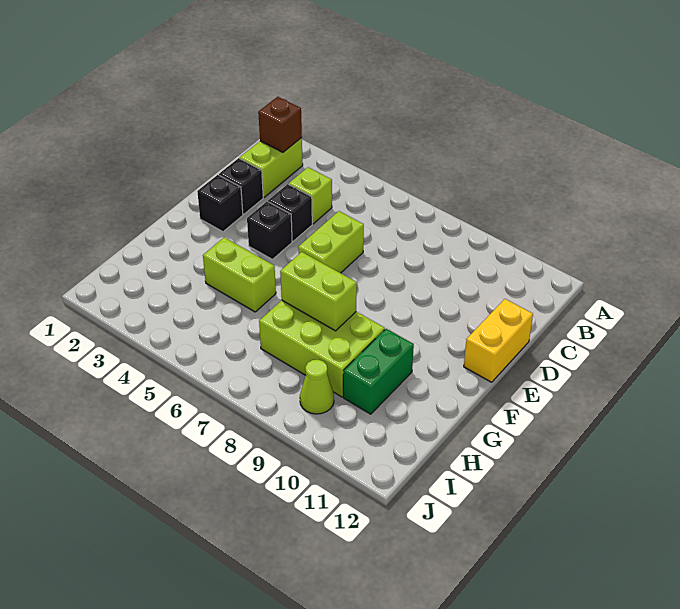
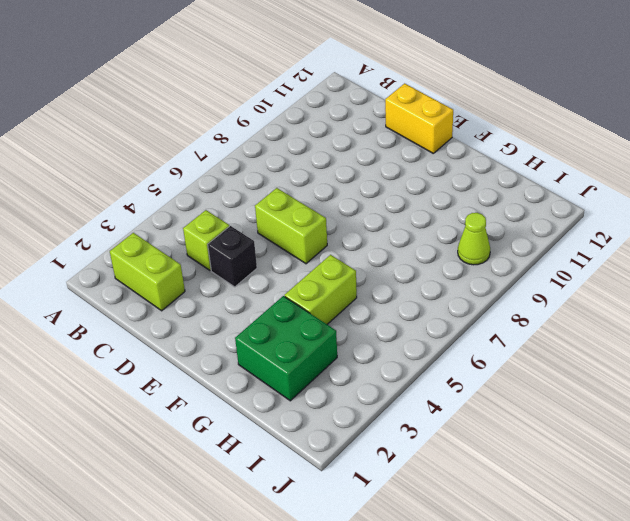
green 2x2 brick [235,296,337,401] -> none
none -> black 1x1 brick [219,158,263,214]
none -> black 1x1 brick [197,175,243,232]
none -> black 1x1 brick [247,202,292,259]

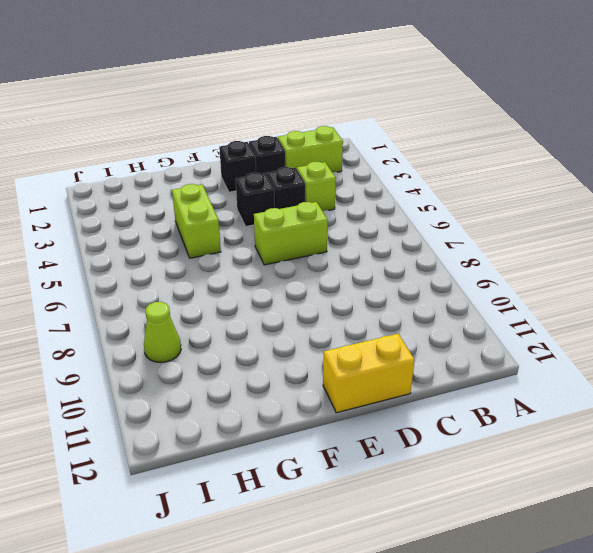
none -> lime 2x3 brick [259,300,385,397]
none -> green 1x2 brick [343,329,414,414]
none -> brown 1x1 brick [258,97,302,152]

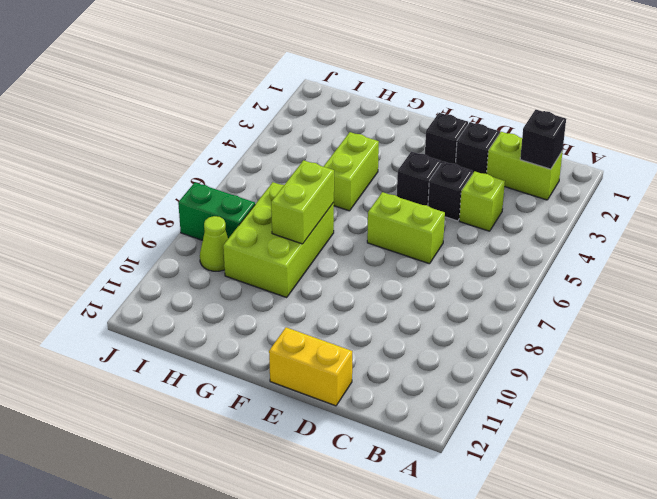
black 1x1 brick [520,110,566,169] -> brown 1x1 brick [258,97,302,152]
green 1x2 brick [178,183,255,240] -> green 1x2 brick moved to [343,329,414,414]

